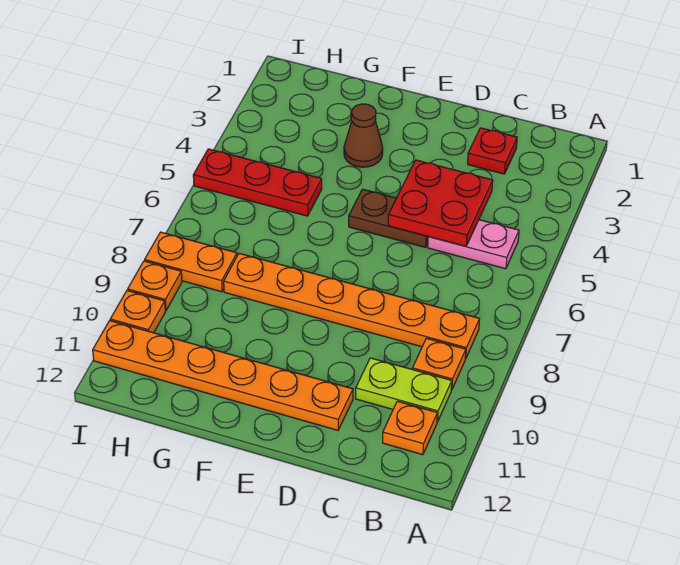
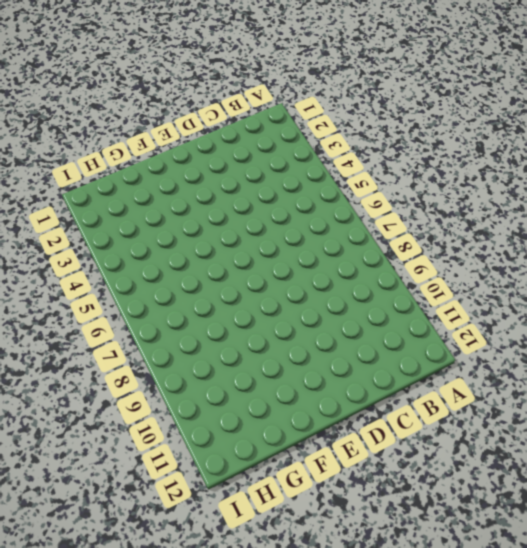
none -> pink 1x2 plate [428,220,519,269]
none -> orange 1x6 plate [224,253,479,359]
none -> orange 1x1 plate [412,338,466,390]

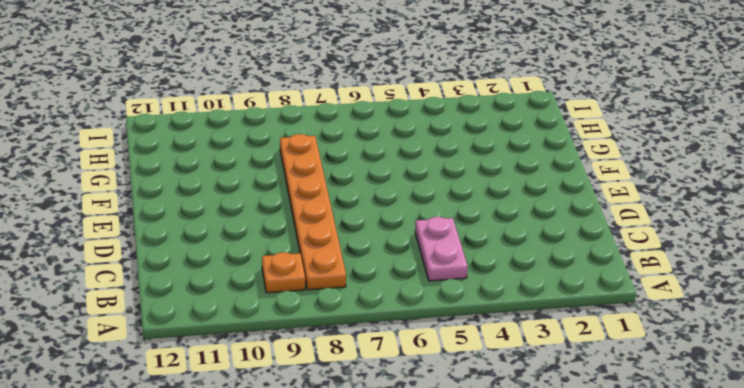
none -> lime 1x2 plate [356,358,452,422]
none -> orange 1x1 plate [383,401,437,455]
none -> red 1x1 plate [468,128,517,174]

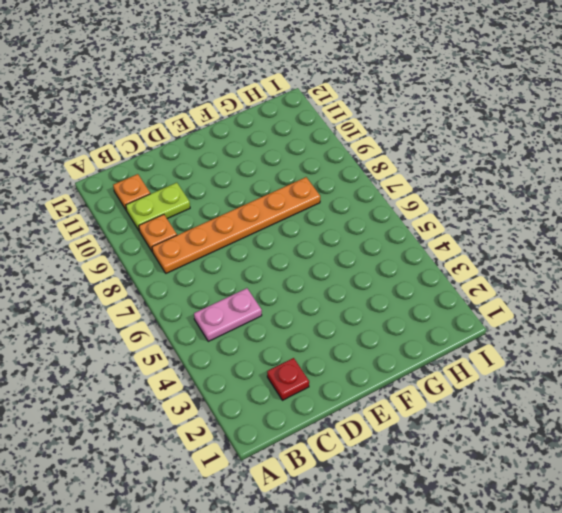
none -> brown 1x2 plate [349,189,428,247]
none -> orange 1x6 plate [93,321,353,430]
none -> brown 1x1 cone [344,104,383,167]

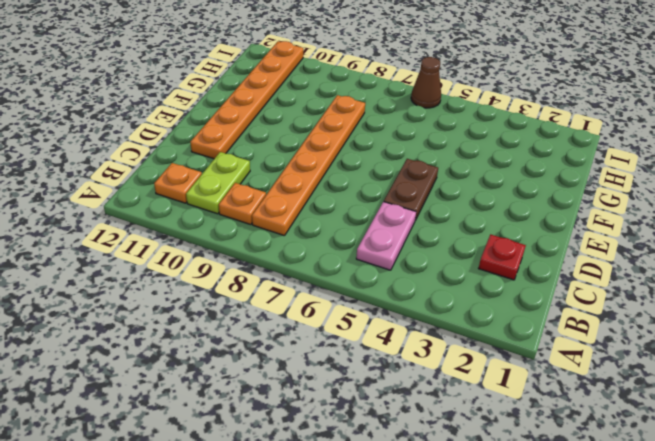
brown 1x1 cone [411,57,441,108] -> brown 1x1 cone moved to [344,104,383,167]
none -> red 1x3 plate [193,149,322,216]
none -> orange 1x2 plate [145,232,237,292]
none -> orange 1x1 plate [128,261,182,310]

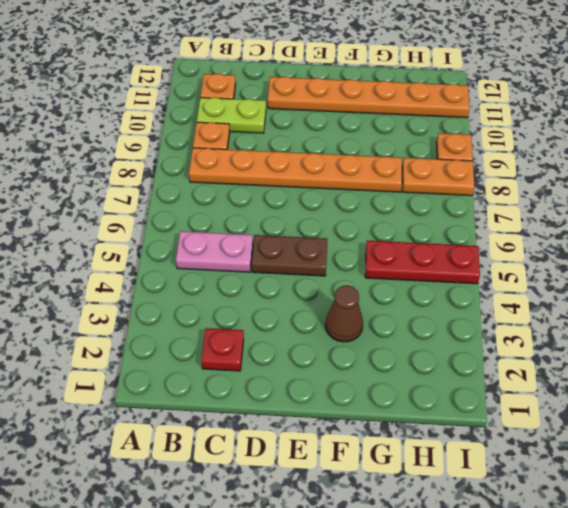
none -> orange 1x1 plate [110,290,165,333]
none -> red 2x2 plate [388,160,493,246]

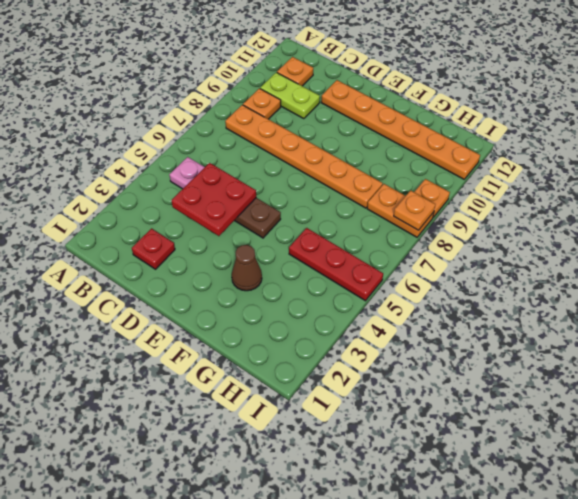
orange 1x1 plate [394,190,435,230] -> orange 1x1 plate moved to [110,290,165,333]

